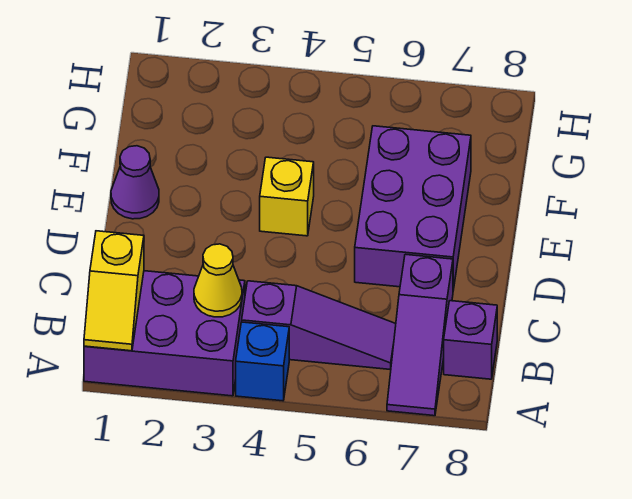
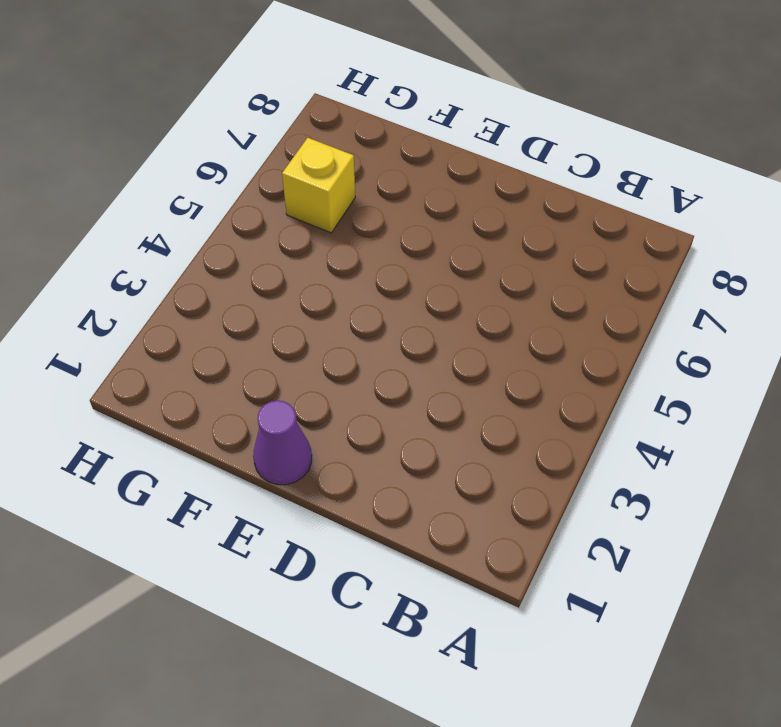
yellow 1x1 brick [282,138,355,233] -> yellow 1x1 brick moved to [260,157,314,236]
none -> purple 2x3 brick [84,271,245,396]
none -> blue 1x1 brick [236,322,289,401]

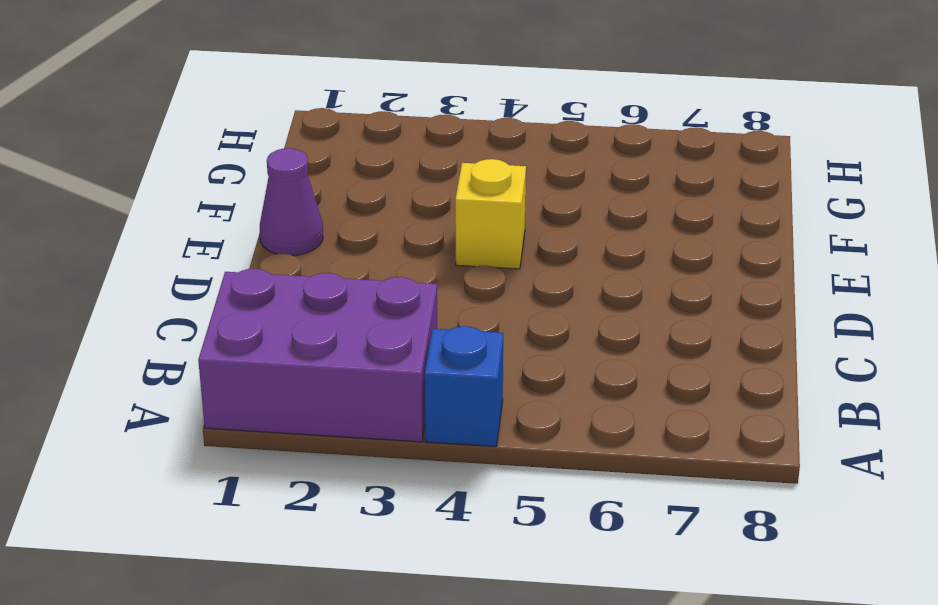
none -> purple 1x3 slope [387,254,453,416]
none -> purple 1x3 slope [242,281,396,369]

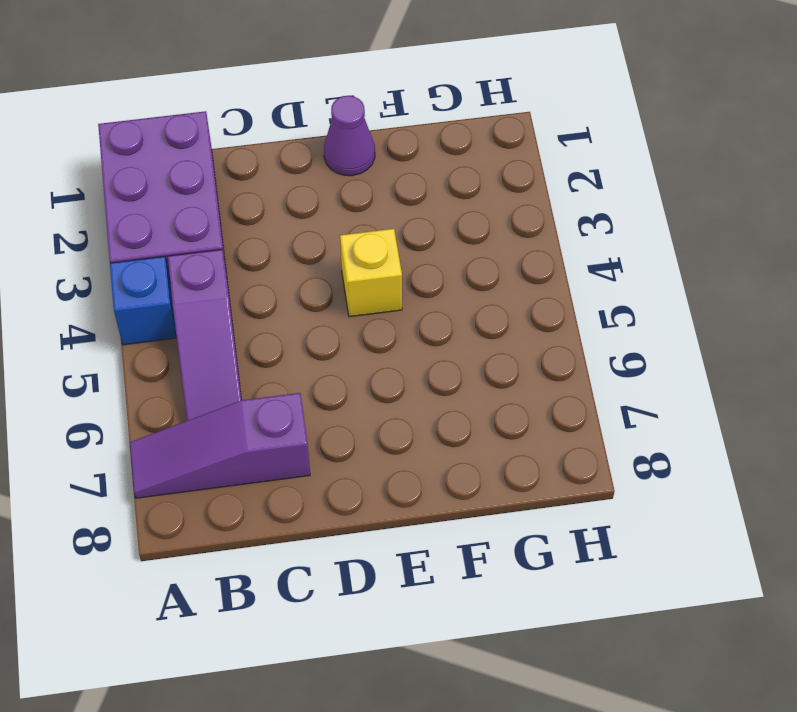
none -> purple 1x1 brick [444,301,497,379]
none -> purple 2x3 brick [355,126,471,290]

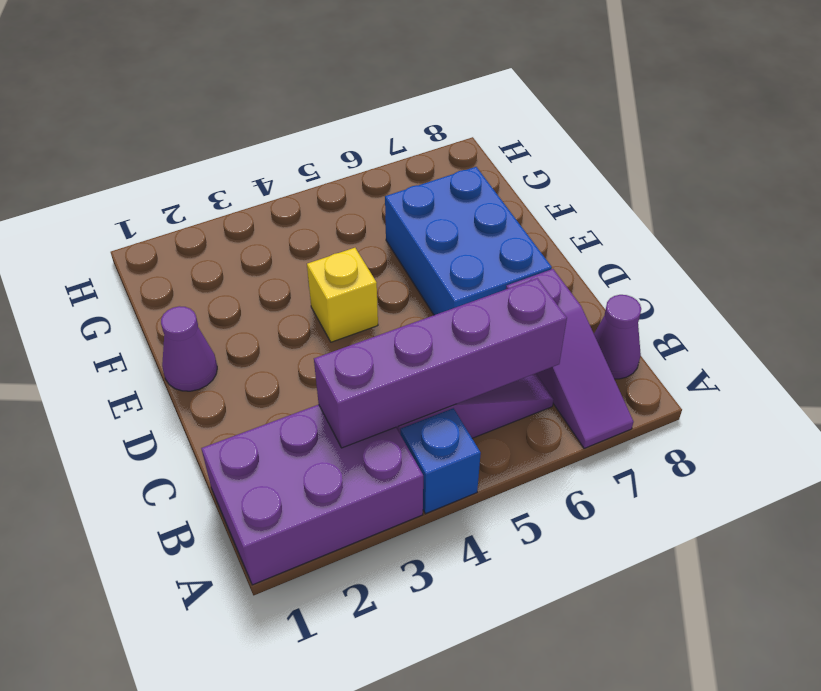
purple 1x4 brick [314,278,567,448] -> yellow 1x1 cone [194,244,242,317]
purple 1x1 cone [594,295,641,379] -> purple 1x1 brick [444,301,497,379]
blue 2x3 brick [385,167,552,315] -> purple 2x3 brick [355,126,471,290]
none -> yellow 1x2 slope [84,231,144,351]

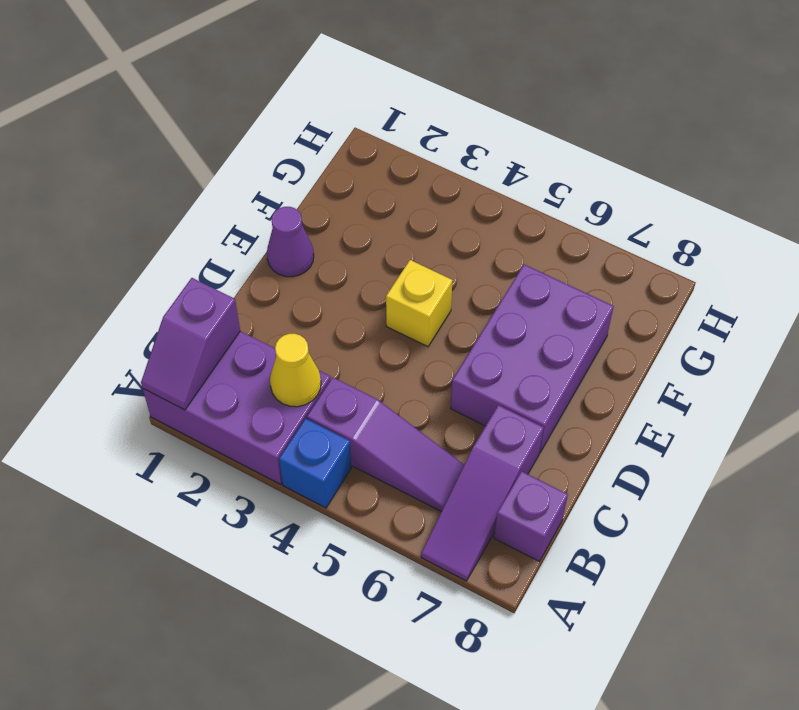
purple 1x2 slope [141,278,240,410] -> yellow 1x2 slope [84,231,144,351]

